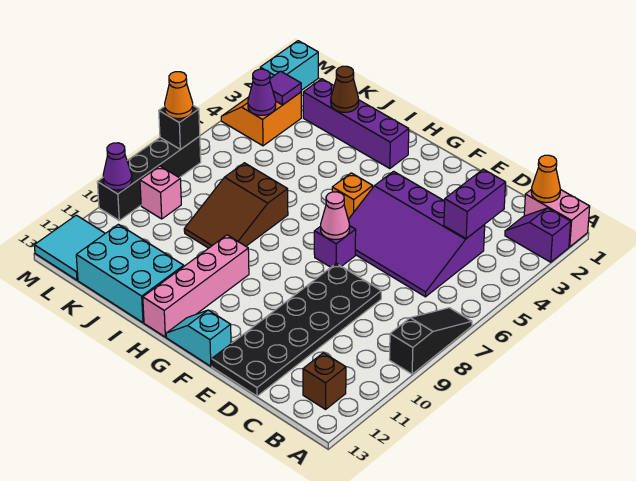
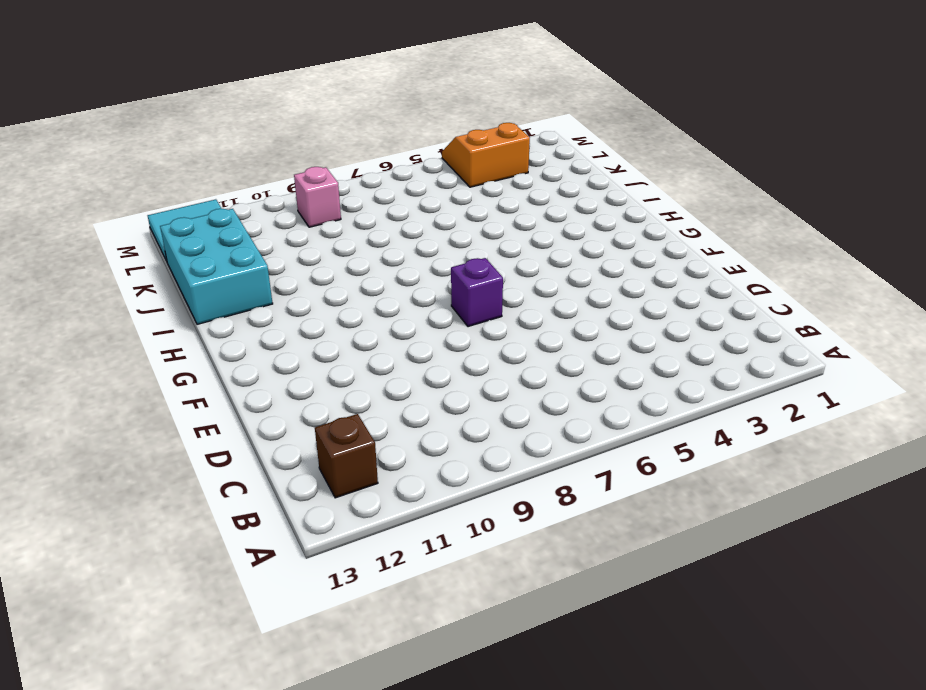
none -> pink 1x2 brick [524,189,590,247]
none -> purple 1x2 slope [505,208,571,262]
none -> black 1x3 slope [389,308,472,374]

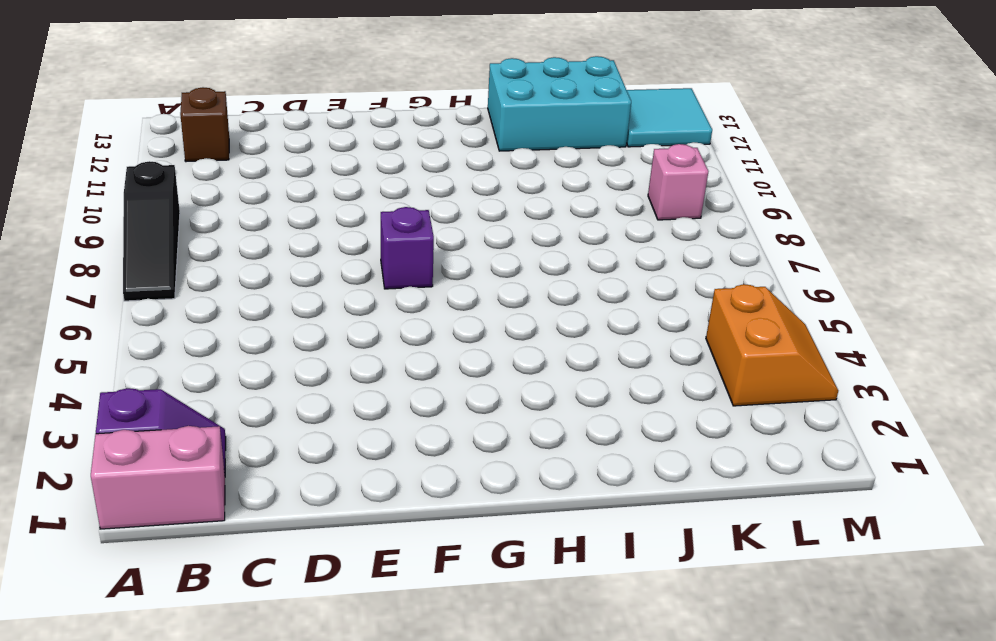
none -> purple 3x4 slope [348,171,485,297]
none -> black 2x6 plate [212,263,381,396]
none -> cyan 1x2 slope [166,310,231,366]

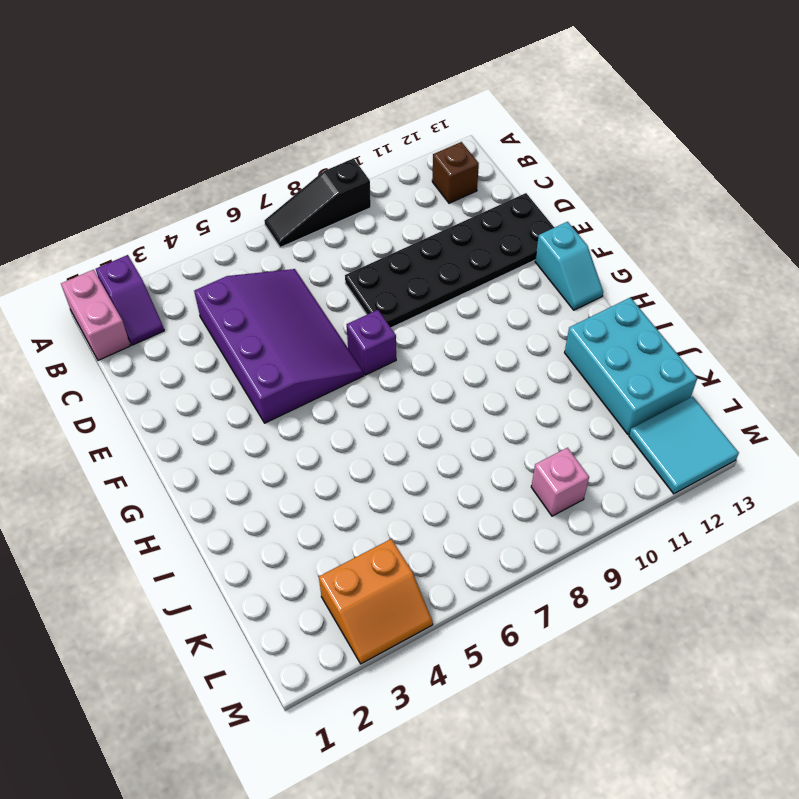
none -> orange 1x1 brick [332,173,373,219]
none -> purple 1x4 brick [303,79,409,169]
none -> pink 1x4 brick [143,235,249,337]

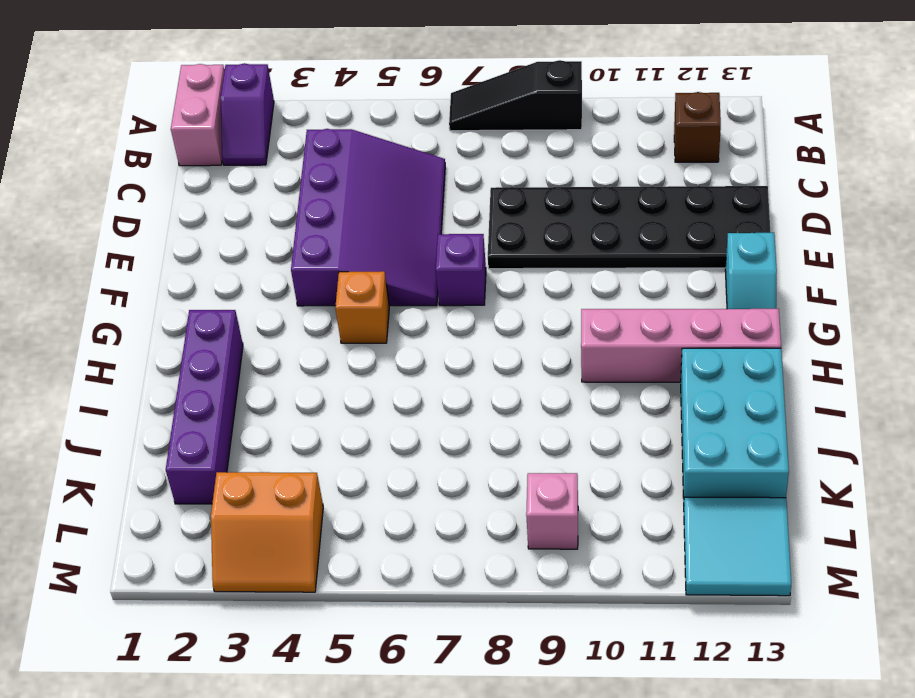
none -> brown 2x3 slope [184,163,288,248]
none -> cyan 1x2 brick [260,41,318,90]
none -> black 1x4 brick [97,136,201,220]

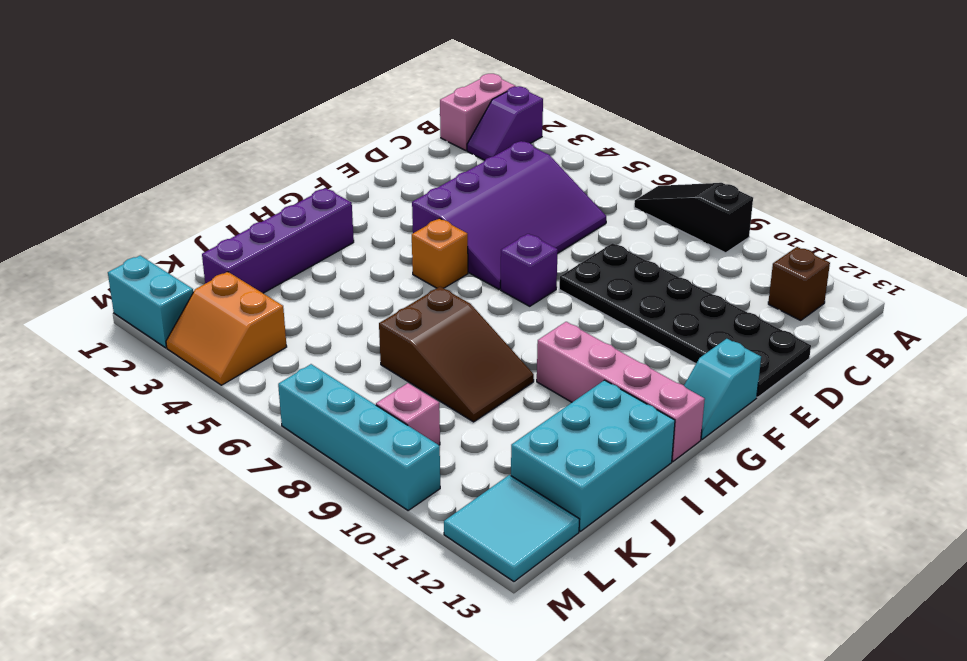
cyan 1x4 brick [278,364,440,511] -> black 1x4 brick [97,136,201,220]
none -> orange 1x1 cone [531,155,560,203]
none -> purple 1x2 brick [444,169,506,238]
none -> pink 1x1 cone [321,192,350,240]

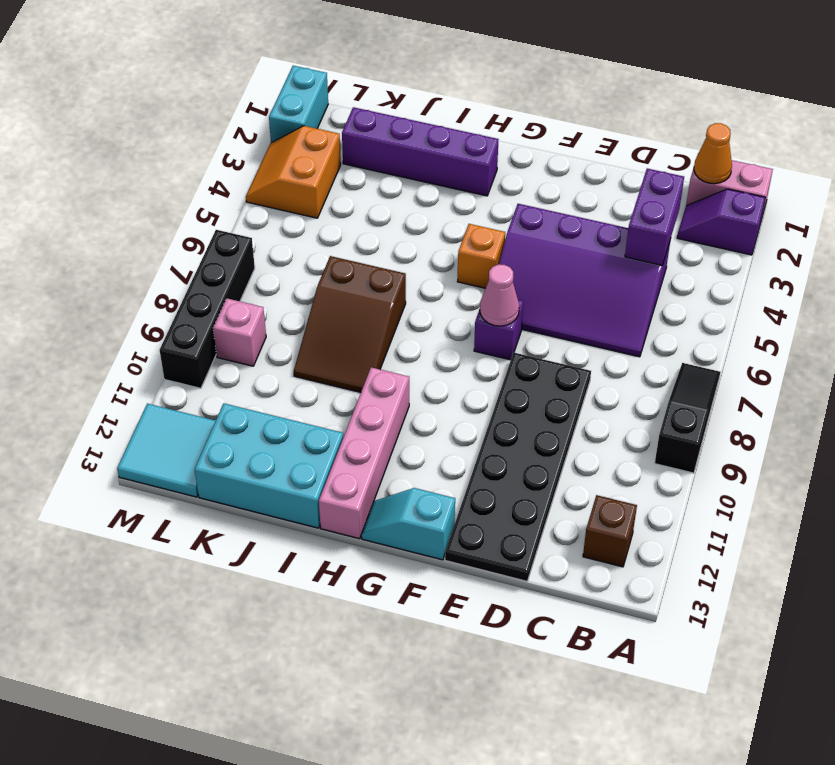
none -> brown 1x1 cone [331,66,359,112]
none -> purple 1x1 tile [270,71,301,105]
none -> purple 1x1 cone [248,69,276,115]

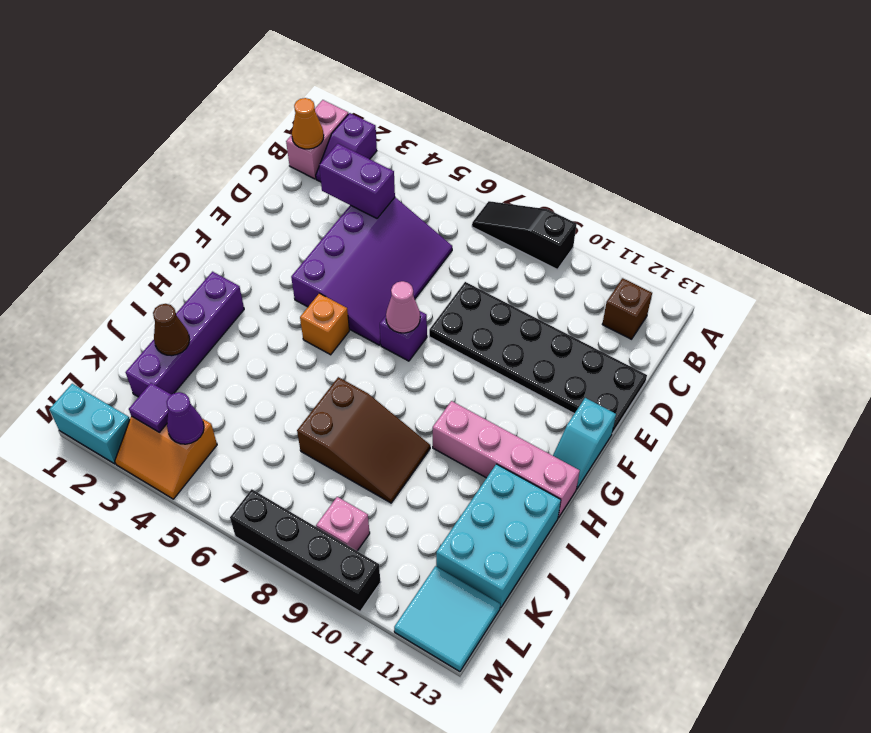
none -> black 1x1 brick [159,106,200,150]
none -> purple 1x1 cone [103,143,132,190]
none -> orange 1x1 cone [165,72,193,119]

